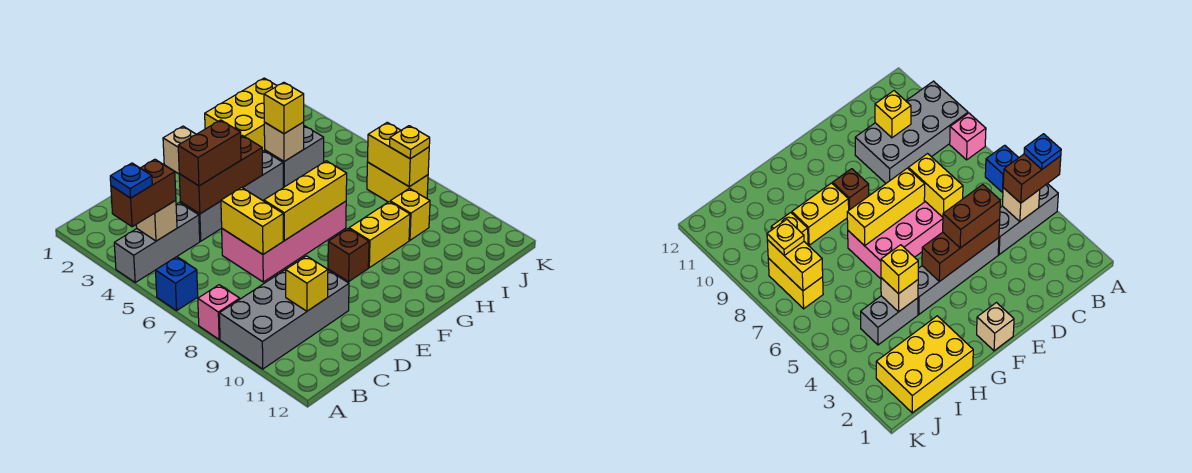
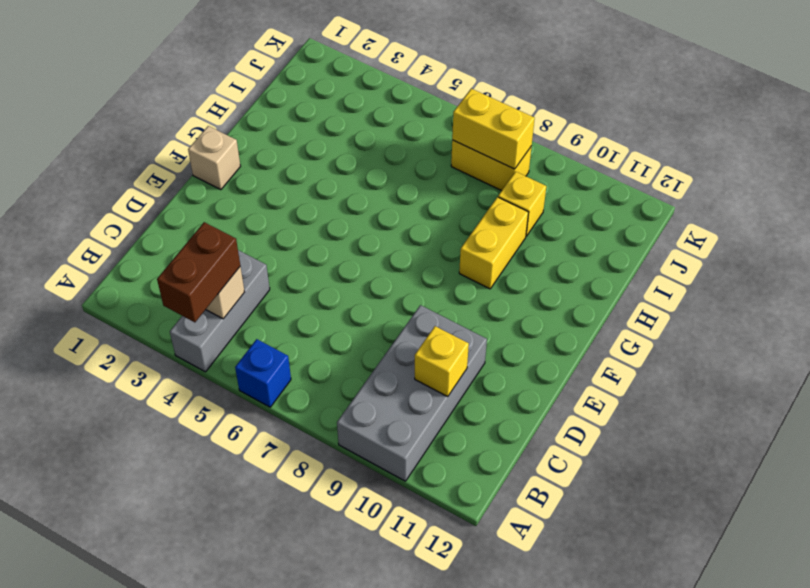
none -> pink 1x1 brick [198,285,240,339]
none -> grey 1x4 brick [180,151,283,241]
none -> pink 2x4 brick [222,201,346,282]

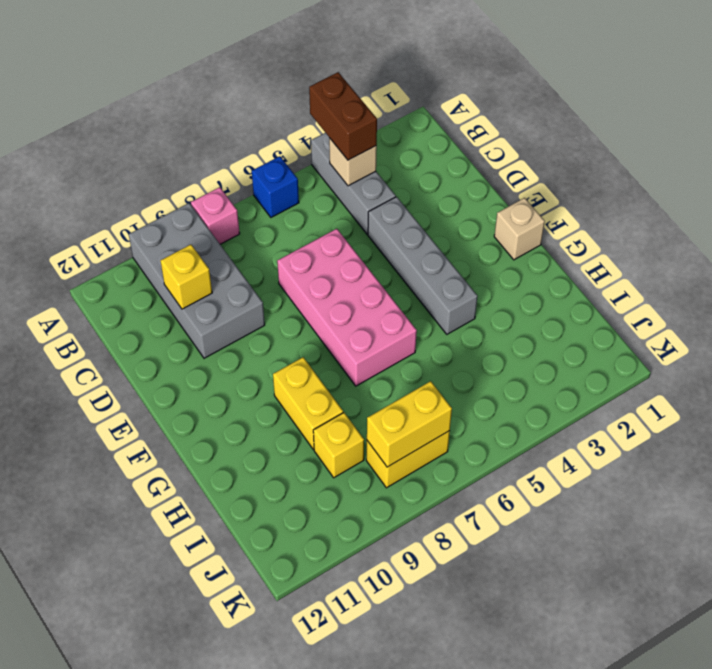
none -> brown 1x1 brick [328,229,369,282]
none -> yellow 2x3 brick [205,78,277,151]
none -> grey 1x2 brick [265,126,324,188]

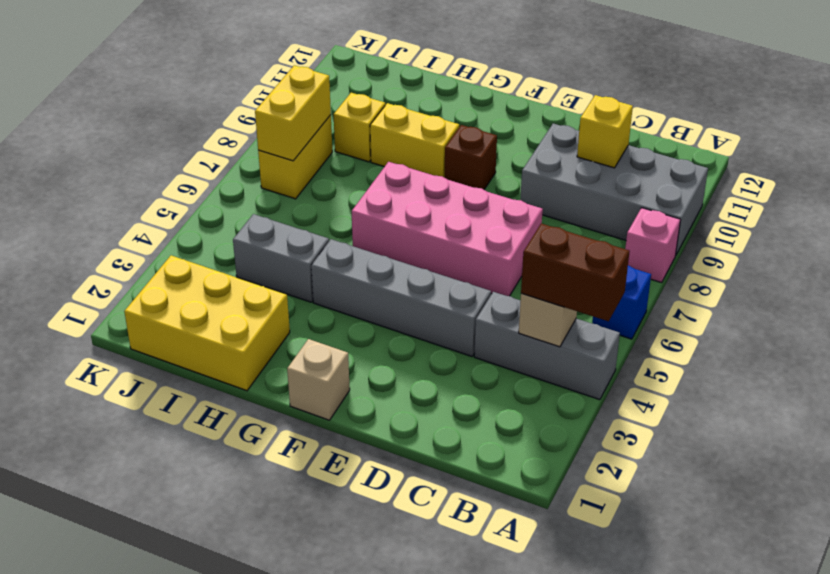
none -> brown 1x3 brick [179,136,263,214]
none -> yellow 1x2 brick [221,187,283,254]
none -> yellow 1x3 brick [264,161,347,240]

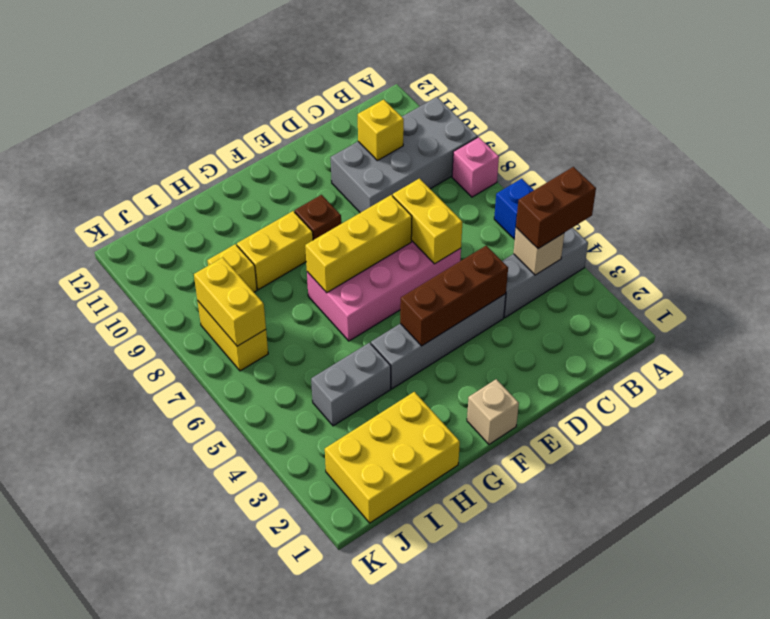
none -> tan 1x1 brick [264,122,304,161]
none -> brown 1x2 brick [178,120,241,186]
none -> yellow 1x1 brick [264,82,304,134]

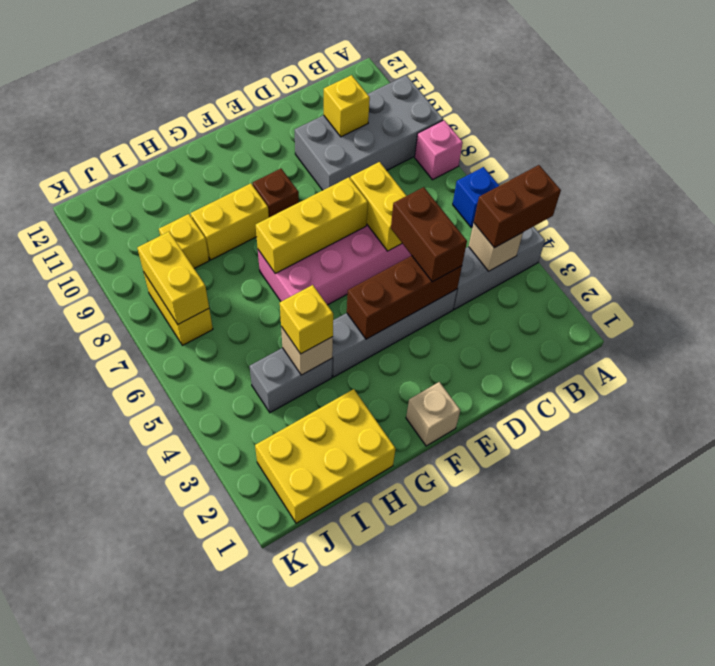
brown 1x2 brick [391,187,467,282] -> brown 1x2 brick turned to [178,120,241,186]
none -> yellow 1x1 plate [390,126,430,159]
none -> blue 1x1 plate [110,163,152,198]

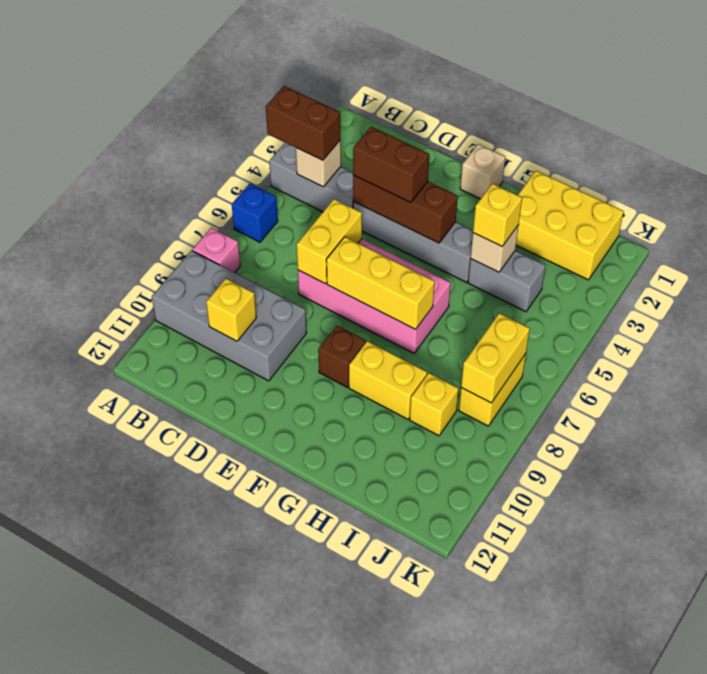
none -> yellow 1x1 plate [390,126,430,159]
none -> blue 1x1 plate [110,163,152,198]

